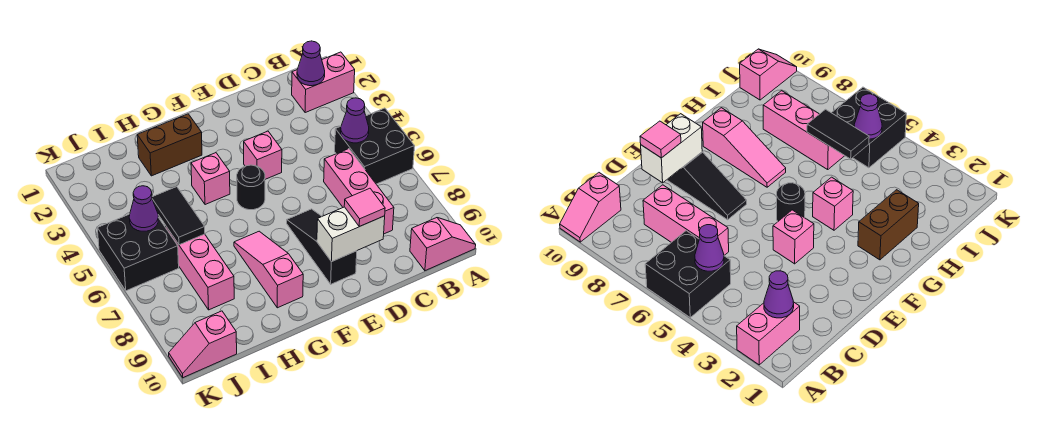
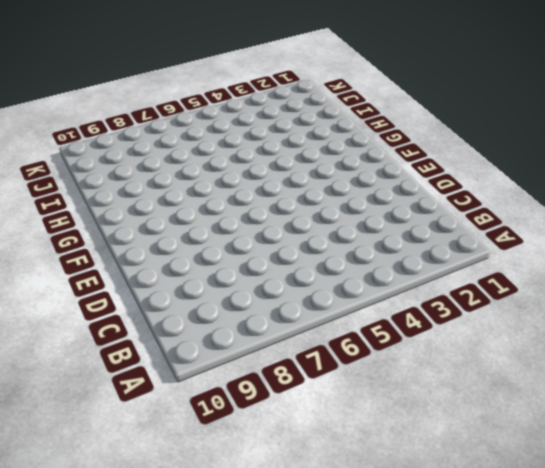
none -> pink 1x2 brick [292,52,355,113]
none -> black 2x2 brick [335,108,414,184]
none -> pink 1x2 slope [410,218,476,271]

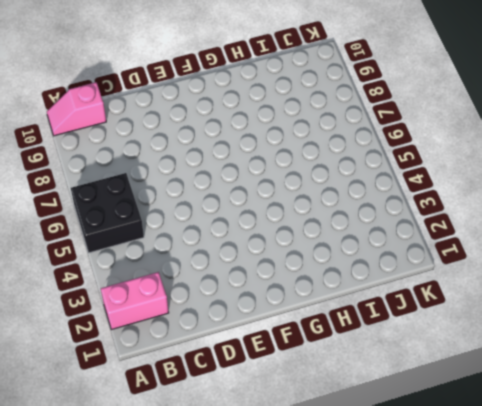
none -> pink 1x3 brick [324,149,394,234]
none -> pink 1x1 brick [244,131,282,179]
none -> black 1x3 slope [287,209,357,284]

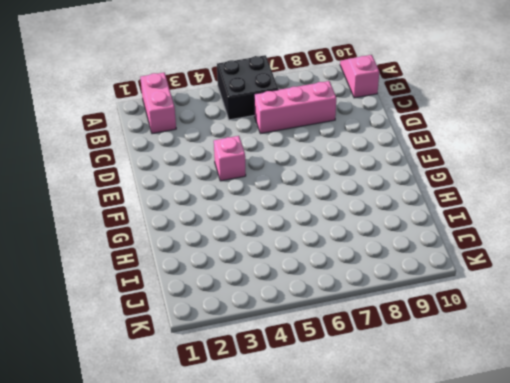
none -> black 1x3 slope [287,209,357,284]
none -> black 1x1 round brick [237,165,265,210]
none -> brown 1x2 brick [137,114,202,176]

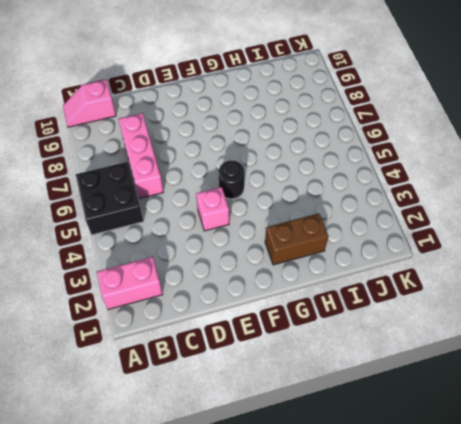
none -> black 1x3 slope [287,209,357,284]
none -> pink 1x1 brick [191,153,230,205]
none -> pink 1x3 slope [234,231,303,308]

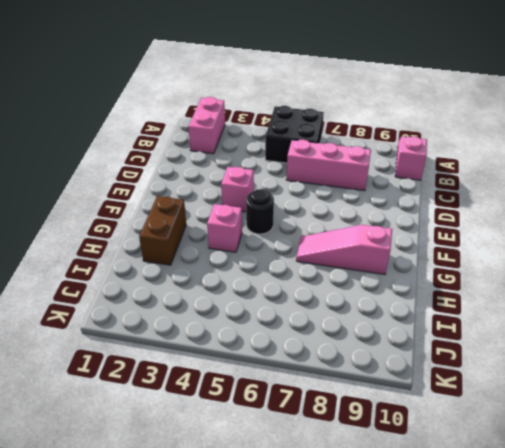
none -> black 1x3 slope [287,209,357,284]
none -> pink 1x3 brick [166,227,234,310]
none -> black 2x2 brick [97,214,179,291]

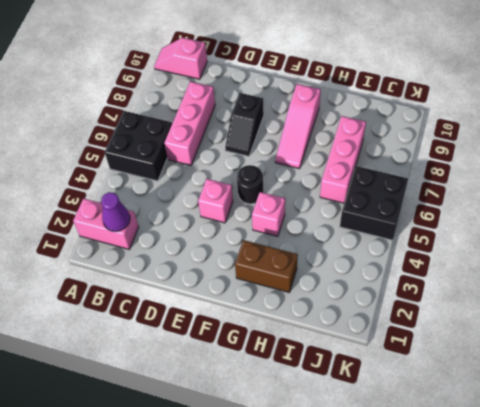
black 1x2 slope [225,93,264,156] -> black 1x3 slope [287,209,357,284]
none -> pink 1x2 slope [169,311,237,378]
none -> purple 1x1 cone [341,98,369,143]
none -> white 1x2 brick [317,207,385,262]

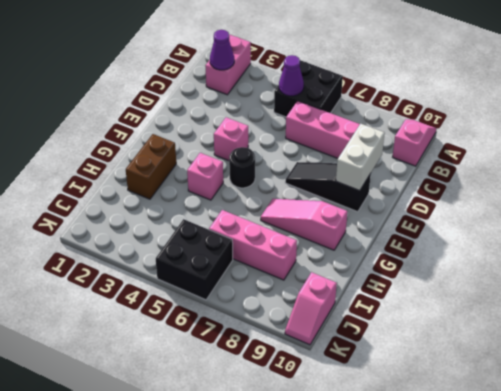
none -> black 1x2 tile [152,187,205,245]
none -> purple 1x1 cone [129,186,158,231]
none -> pink 1x1 tile [344,188,385,227]

